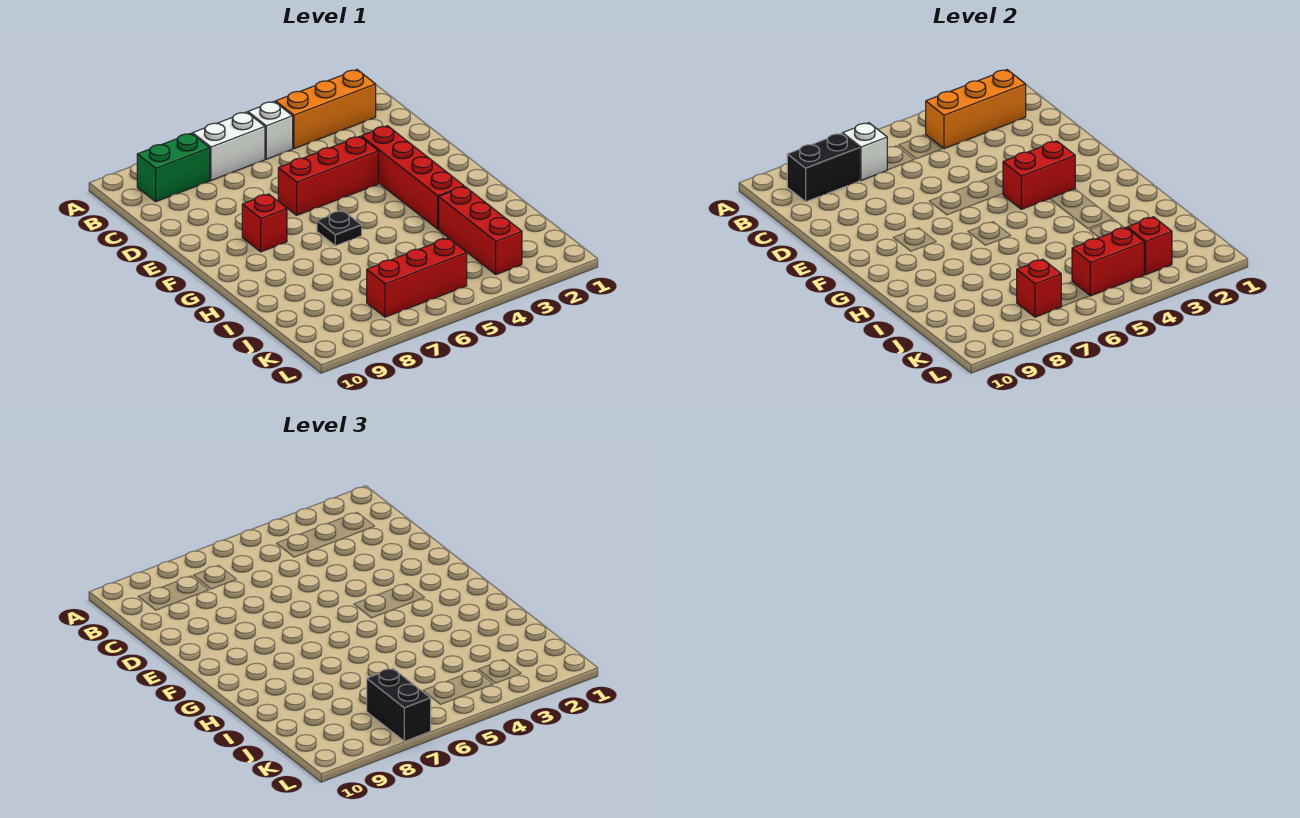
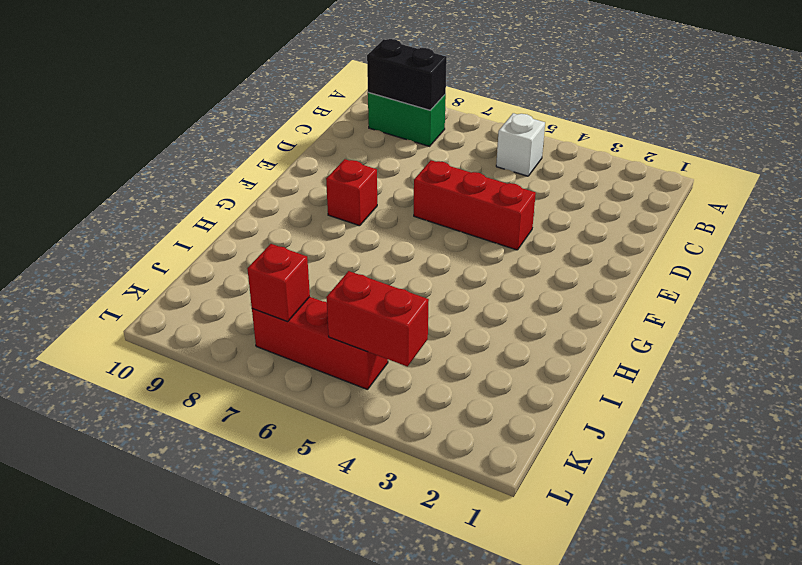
none -> orange 1x3 brick [276,70,376,149]
none -> white 1x2 brick [193,112,265,180]
none -> red 1x4 brick [361,126,464,229]

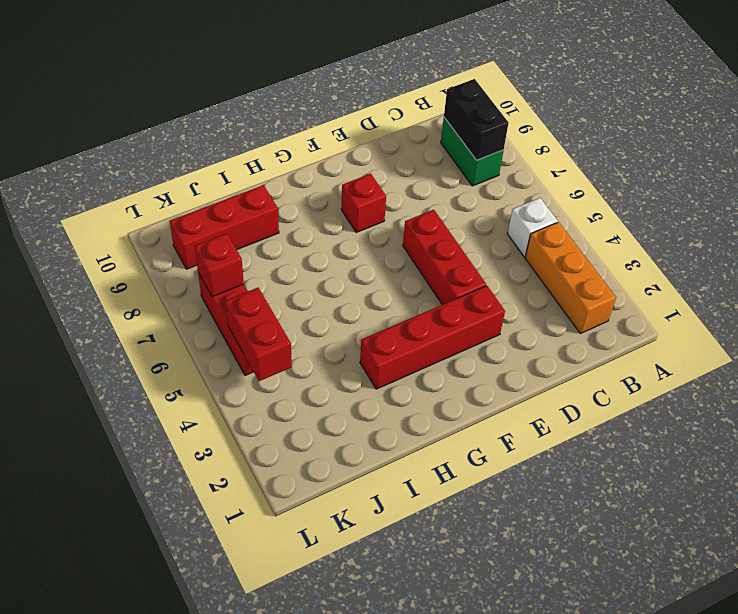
red 1x3 brick [170,185,279,269] -> red 1x3 brick moved to [439,187,522,274]
none -> white 1x2 brick [193,112,265,180]
none -> black 1x1 plate [317,211,362,246]
none -> orange 1x3 brick [926,70,1026,149]

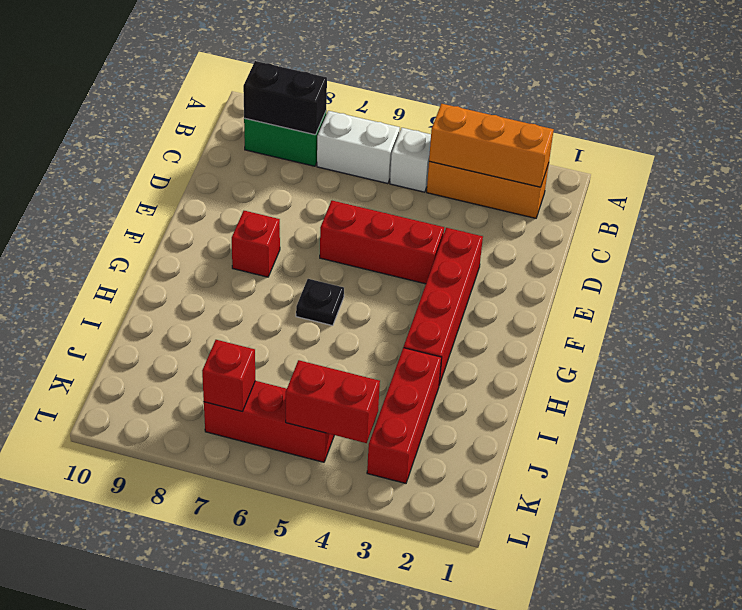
none -> white 1x1 brick [843,123,887,180]
none -> red 1x2 brick [1003,141,1075,209]
none -> red 1x1 brick [1127,217,1172,274]

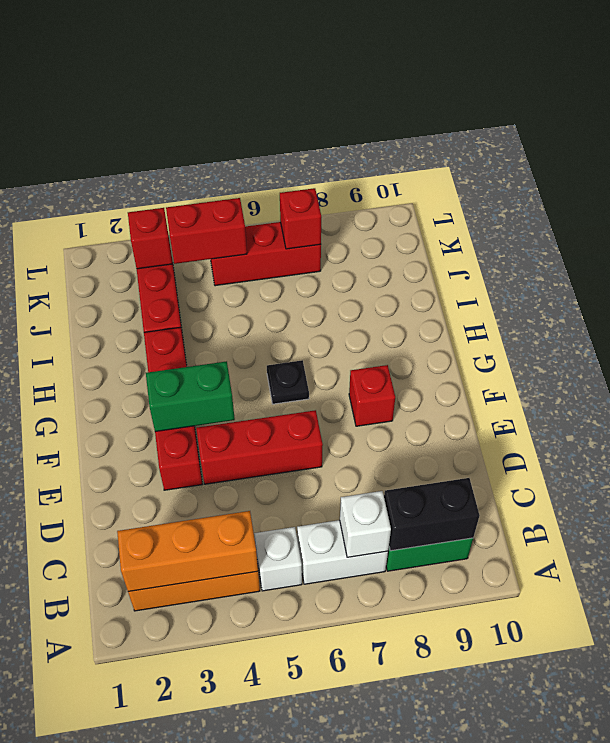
green 1x2 brick [146,361,235,432] -> red 1x2 brick [1003,141,1075,209]
none -> black 1x2 brick [367,668,431,741]

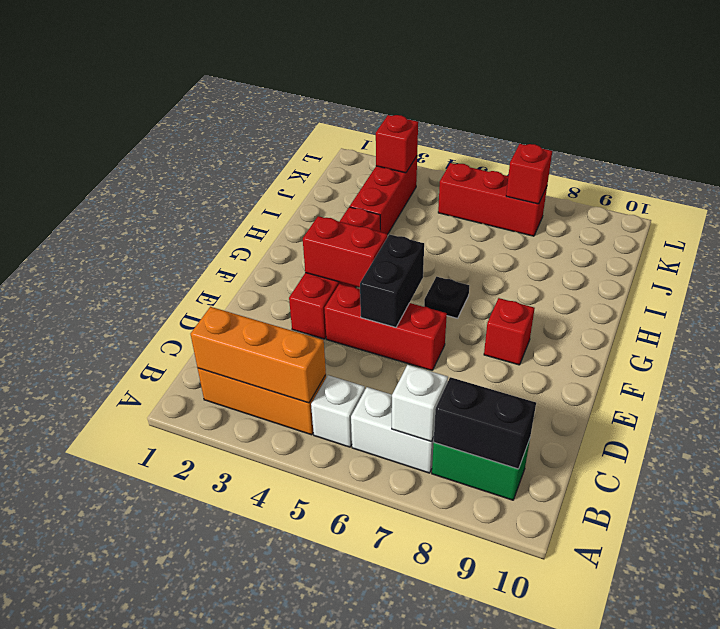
black 1x2 brick [360,234,424,328] -> black 1x2 brick moved to [367,668,431,741]
none -> red 1x2 brick [1072,228,1144,296]

